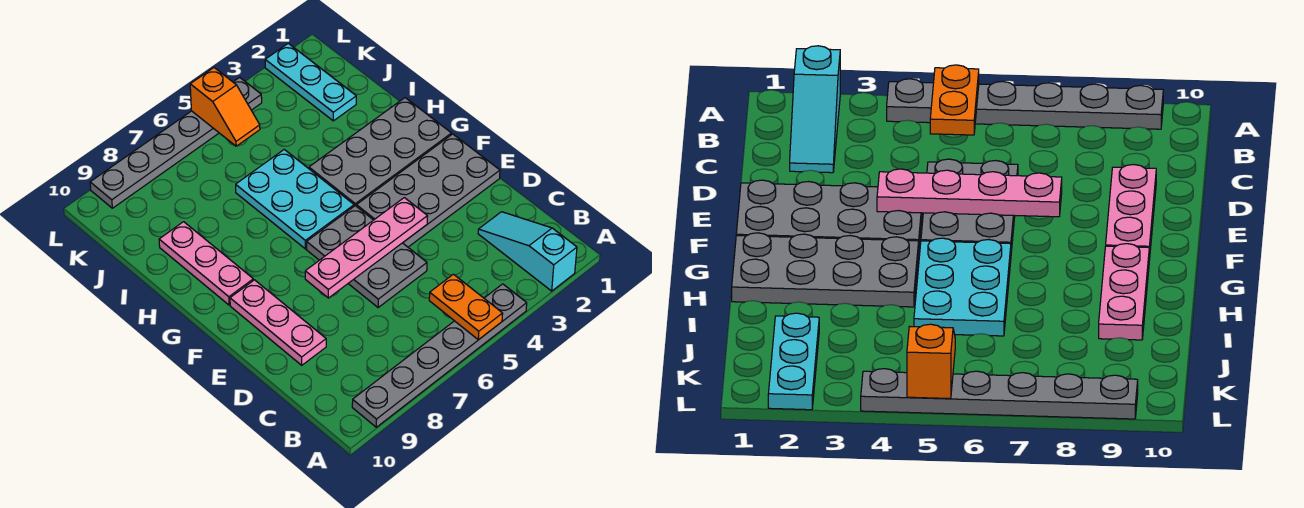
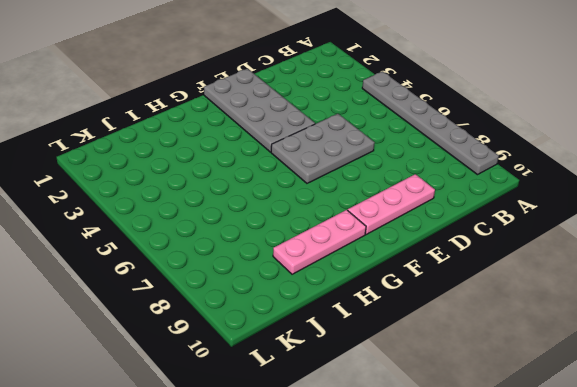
none -> cyan 1x3 slope [478,212,577,291]
none -> grey 2x4 plate [309,98,452,206]
none -> cyan 2x3 plate [236,149,354,249]

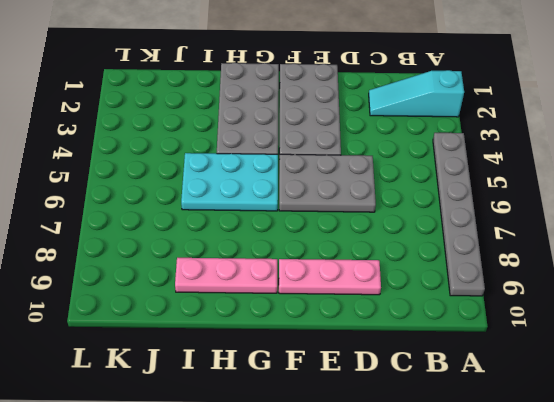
none -> cyan 1x3 plate [265,43,356,121]
none -> grey 1x6 plate [90,77,262,208]
none -> orange 1x2 plate [429,274,503,340]

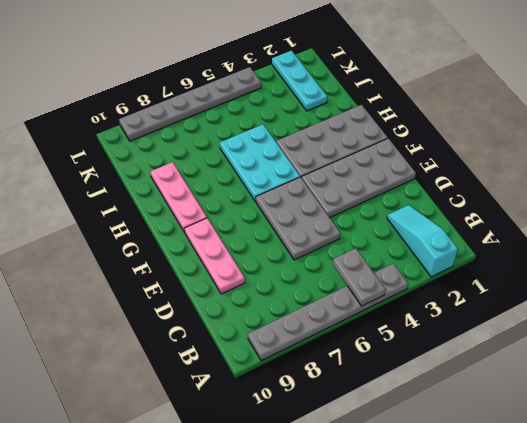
grey 1x2 plate [333,249,385,306] -> orange 1x2 plate [429,274,503,340]
none -> pink 1x4 plate [305,198,428,298]
none -> orange 1x2 slope [190,68,260,146]

